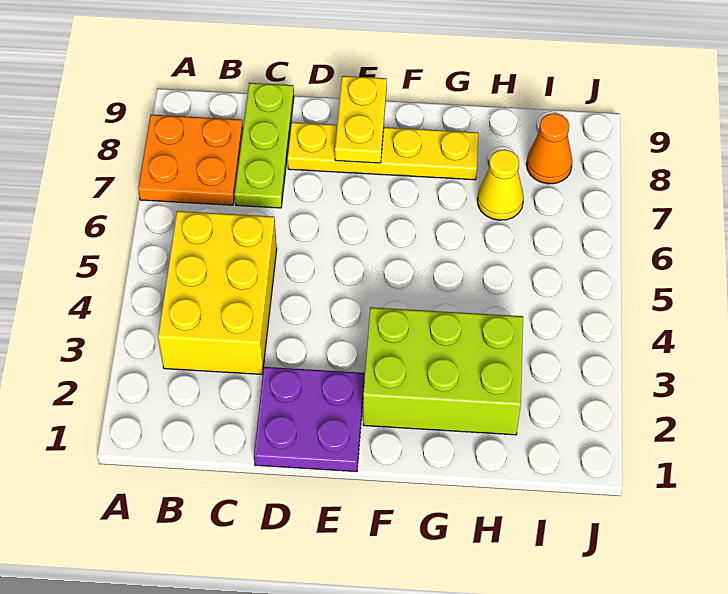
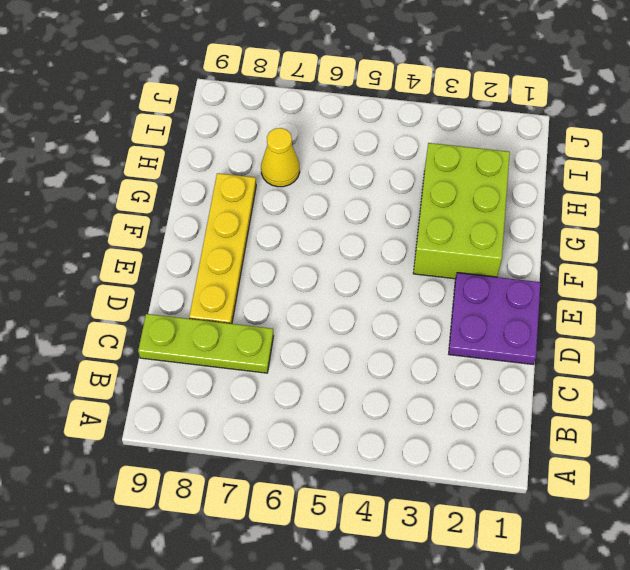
none -> orange 2x2 plate [138,115,243,205]
none -> yellow 2x3 brick [158,211,277,374]

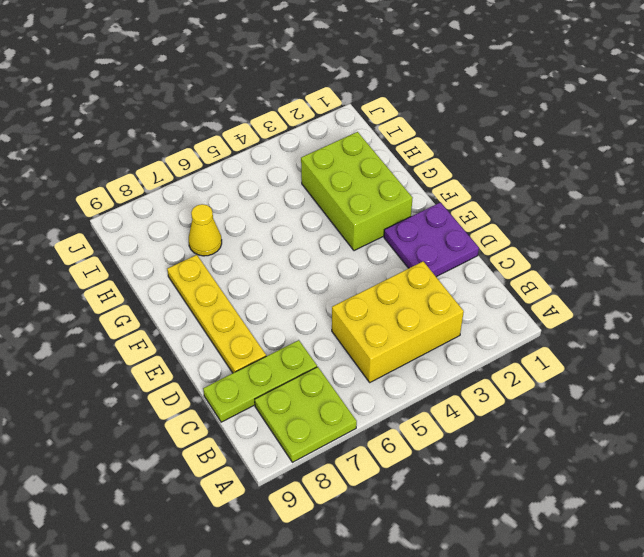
lime 2x2 plate [255,367,357,462] -> orange 2x2 plate [138,115,243,205]
none -> orange 1x1 cone [526,113,573,184]
none -> yellow 1x2 plate [335,76,387,163]

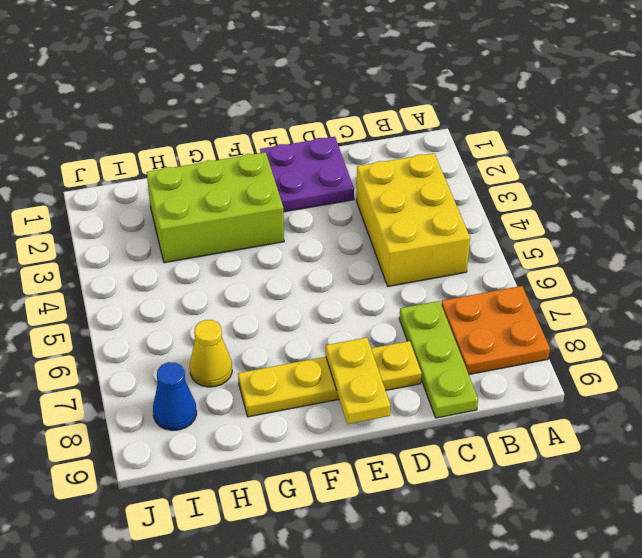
blue 1x1 cone [153,362,197,431] -> orange 1x1 cone [526,113,573,184]

